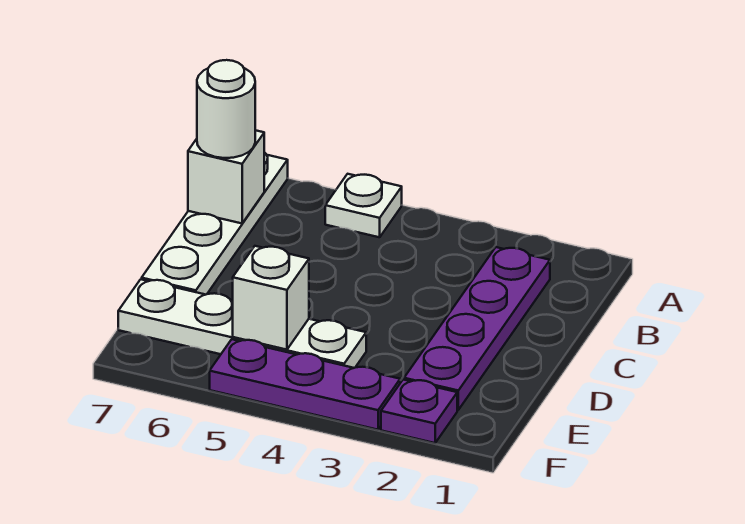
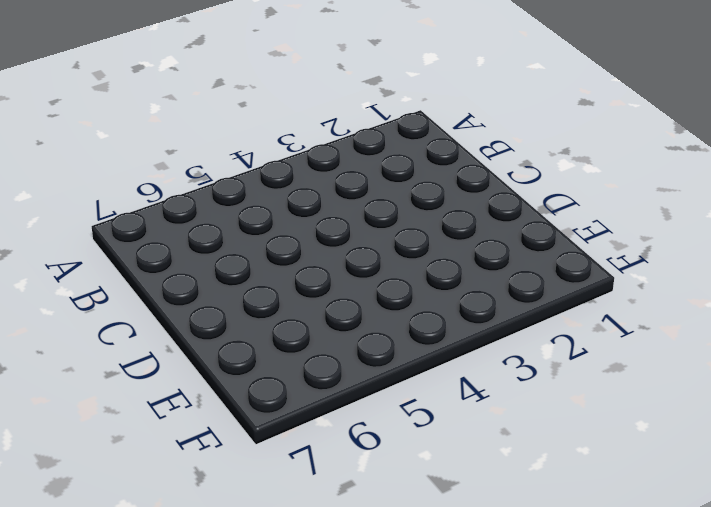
none -> white 1x1 plate [325,174,402,237]
none -> white 1x4 plate [142,152,288,295]

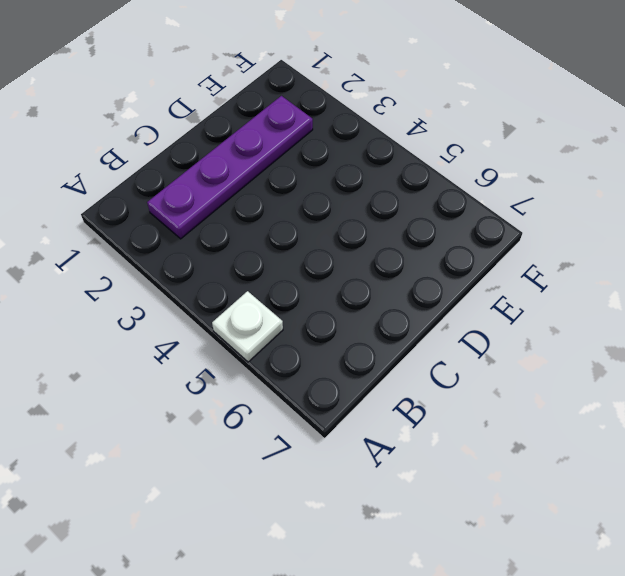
none -> white 1x4 plate [142,152,288,295]
none -> white 1x4 plate [118,279,366,368]

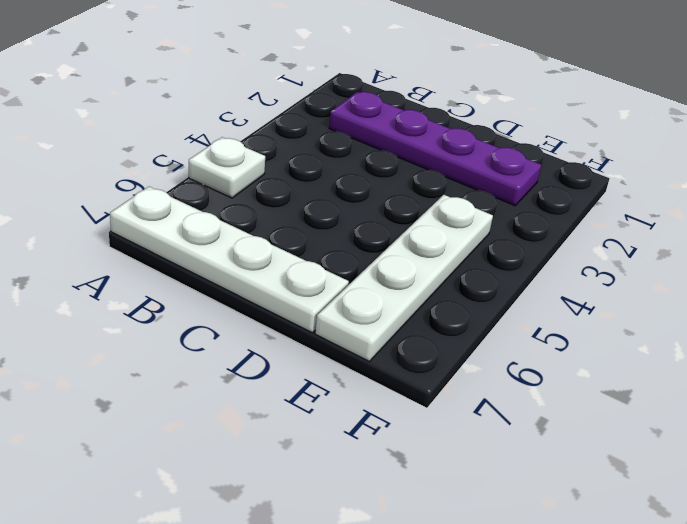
none -> purple 1x1 plate [381,380,457,443]
none -> purple 1x3 plate [210,339,400,430]

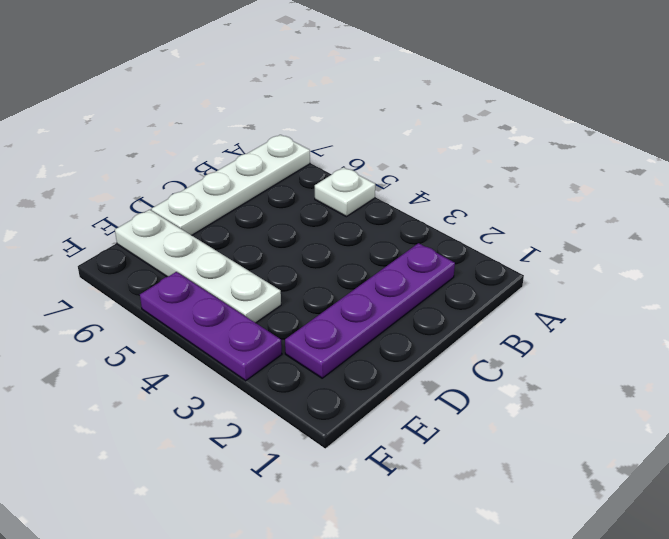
none -> purple 1x1 plate [381,380,457,443]
none -> white 1x1 brick [188,130,264,223]

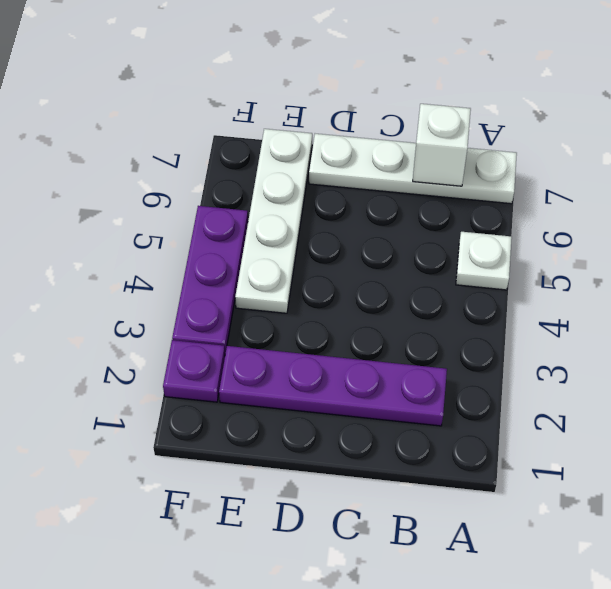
none -> white 1x1 brick [233,246,309,350]
none -> white 1x1 round brick [197,60,255,158]

